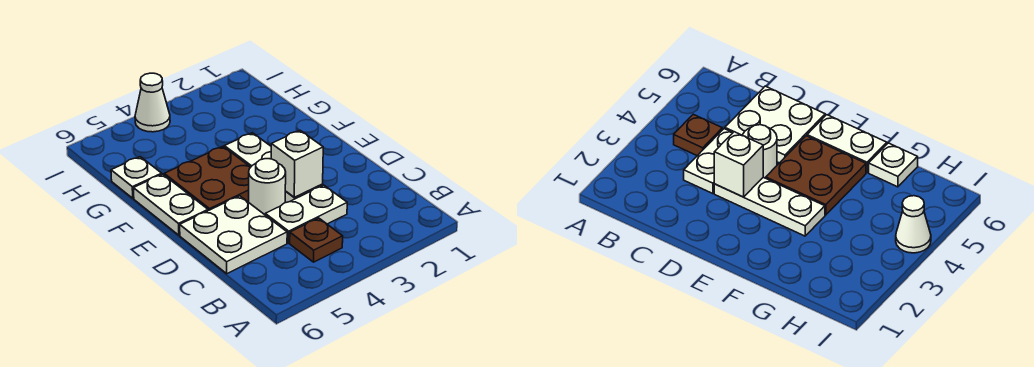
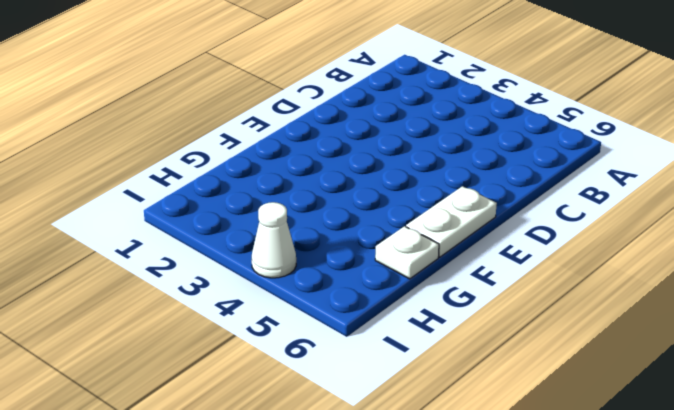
none -> brown 1x1 plate [290,218,343,262]
none -> white 1x2 plate [265,185,347,243]

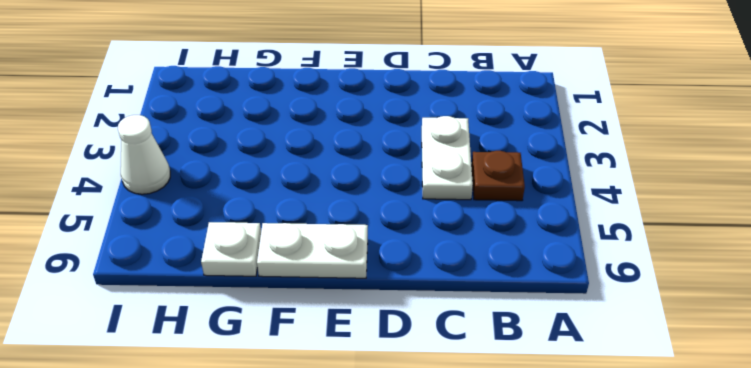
none -> white 2x2 plate [180,196,287,274]
none -> white 1x3 plate [224,133,323,203]

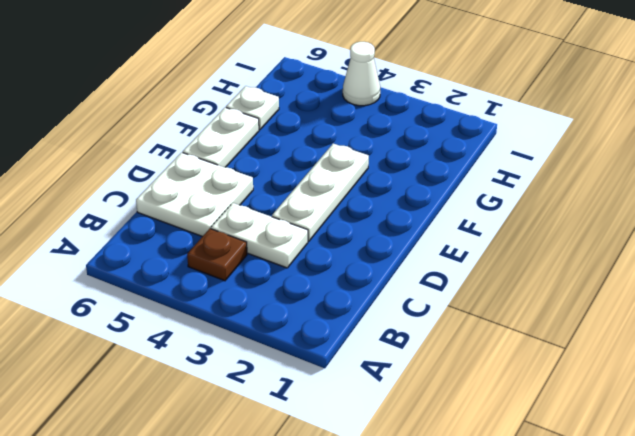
none -> white 1x1 round brick [249,159,286,215]
none -> brown 2x2 plate [164,147,251,211]

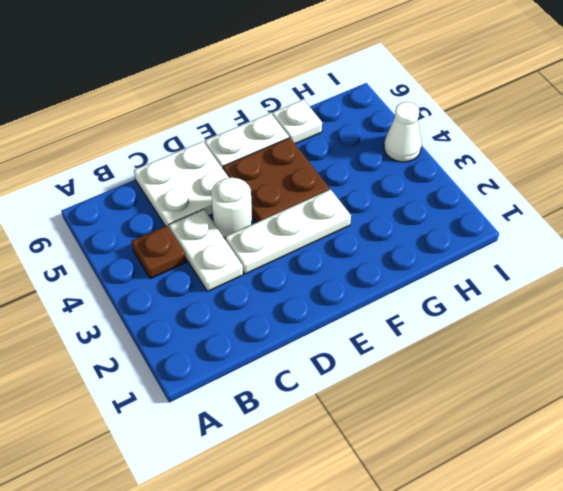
none -> white 1x1 brick [271,130,323,197]

